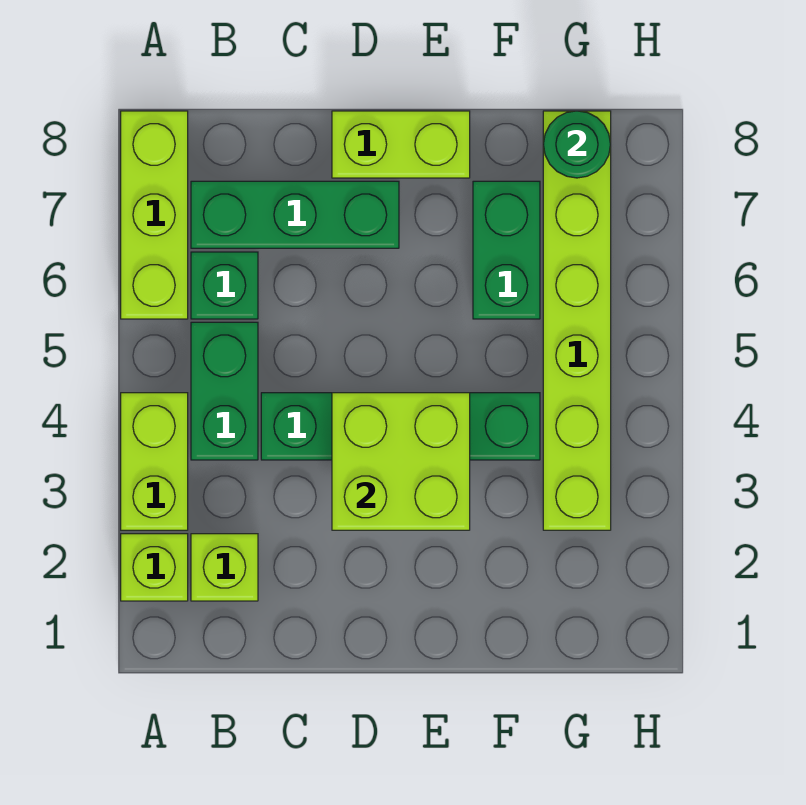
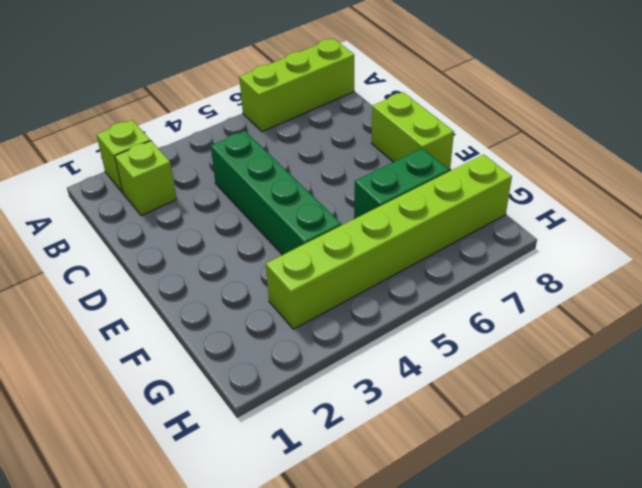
none -> lime 1x2 brick [121,393,188,530]
none -> green 1x2 brick [191,322,258,460]
none -> green 1x1 brick [191,252,258,319]

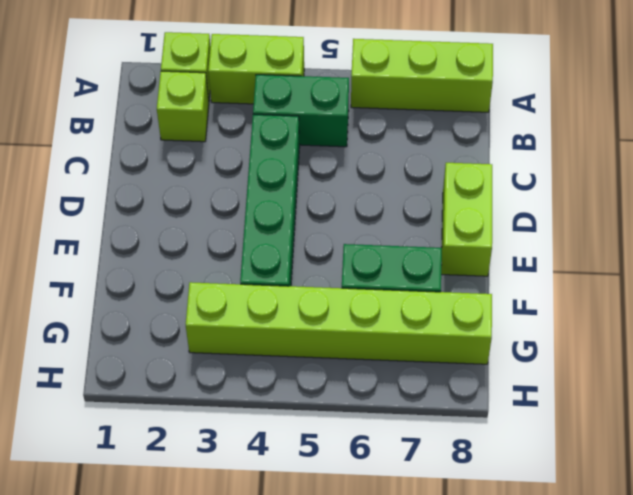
none -> green 1x1 brick [191,252,258,319]
none -> green 1x3 brick [191,181,399,248]
none -> lime 2x2 brick [332,393,470,530]

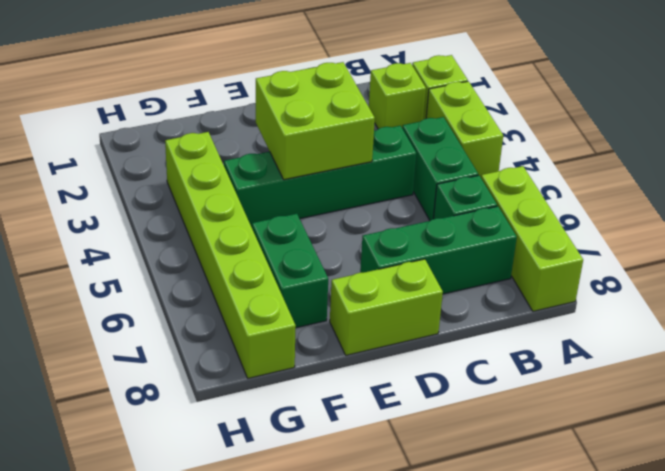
none -> green 1x1 round brick [543,111,611,178]

